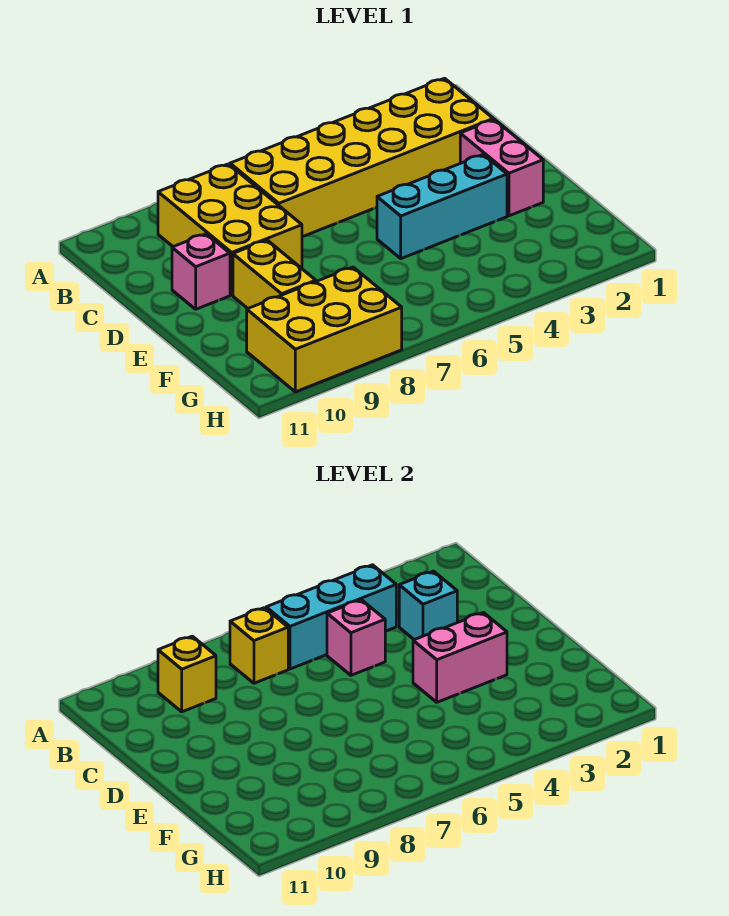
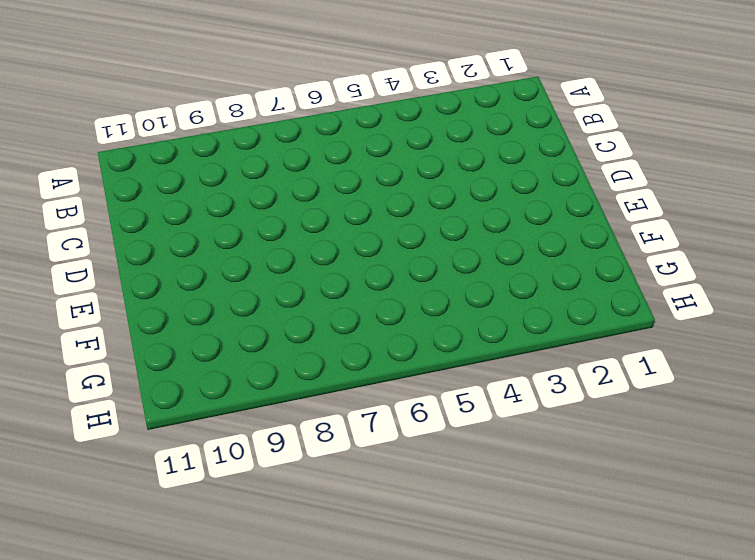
none -> yellow 2x6 brick [230,78,493,237]
none -> yellow 2x3 brick [158,164,302,295]
none -> pink 1x2 brick [460,120,543,216]

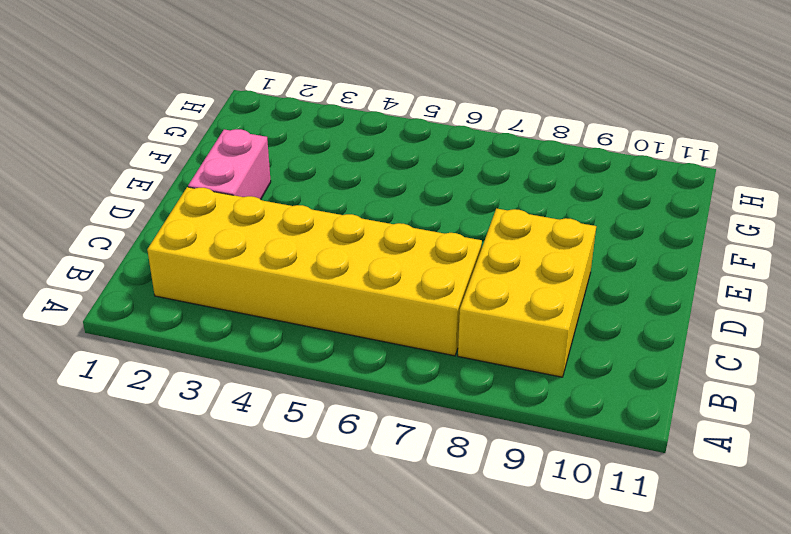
none -> pink 1x1 brick [172,234,230,309]
none -> cyan 1x3 brick [377,154,507,259]
none -> yellow 1x2 brick [233,240,316,308]

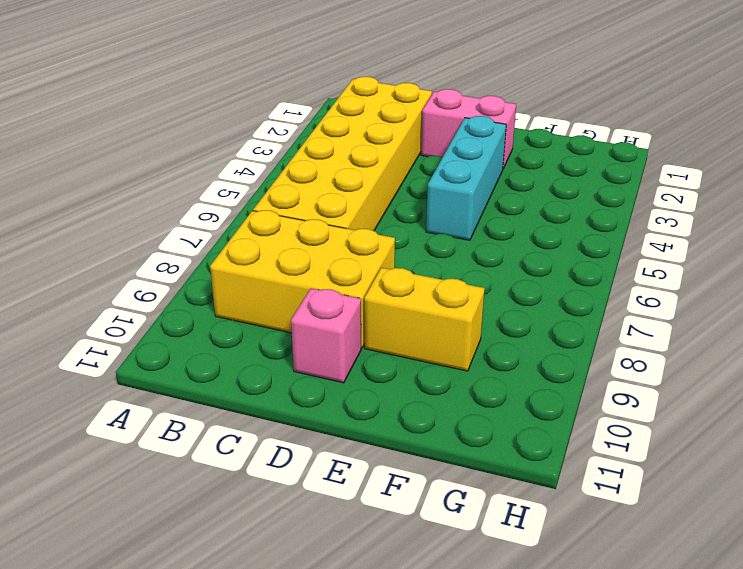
none -> yellow 2x3 brick [247,267,402,392]
none -> cyan 1x3 brick [266,565,396,669]
none -> yellow 1x1 brick [230,608,288,683]

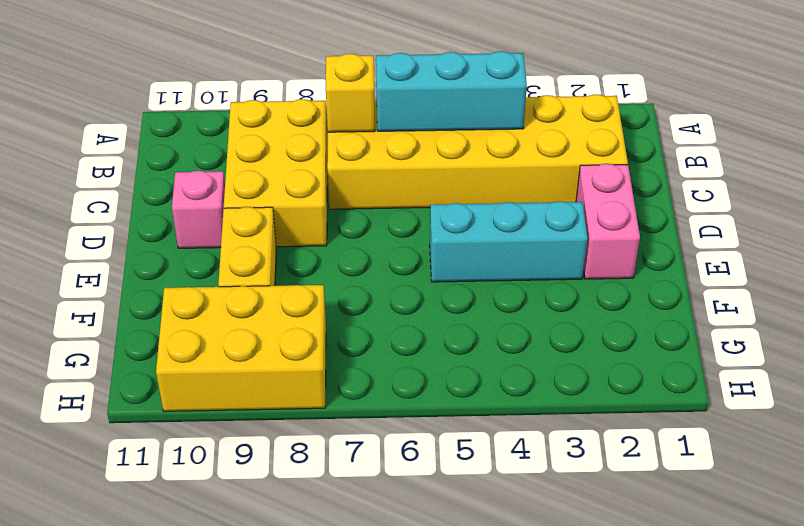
none -> yellow 1x1 brick [158,636,216,712]
none -> cyan 1x1 brick [399,571,457,640]
none -> pink 1x1 brick [327,600,385,675]

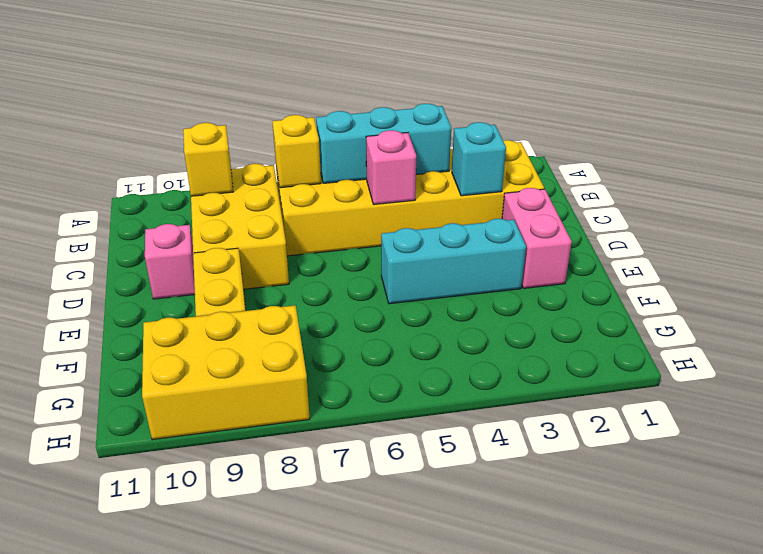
none -> pink 1x2 brick [413,612,507,702]

